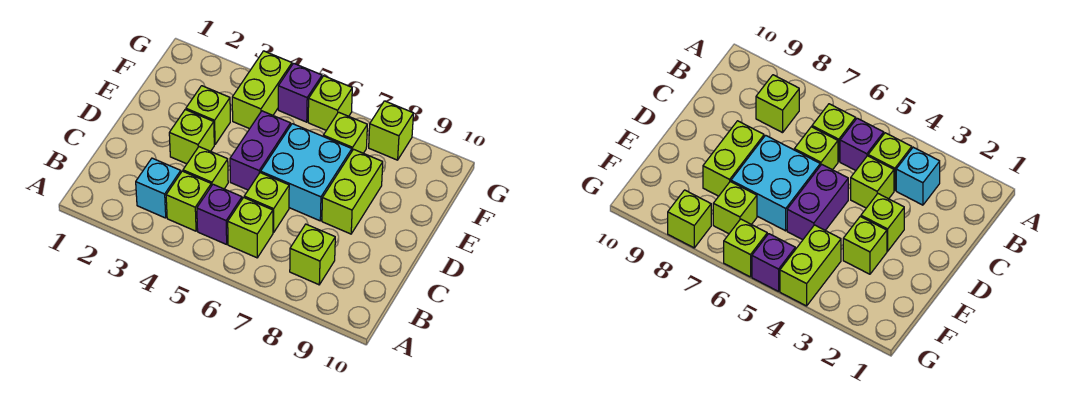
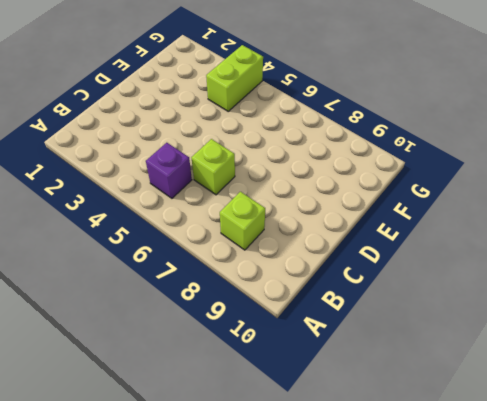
none -> cyan 1x1 brick [136,158,181,218]
none -> lime 1x1 brick [166,171,211,231]
none -> lime 1x1 brick [228,198,273,258]

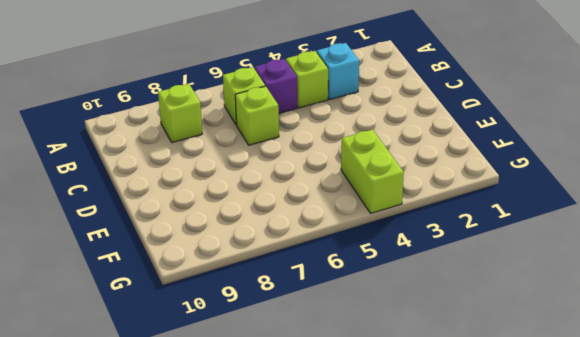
none -> lime 1x1 brick [183,147,228,189]
none -> lime 1x1 brick [169,110,214,164]
none -> purple 1x2 brick [230,111,291,190]

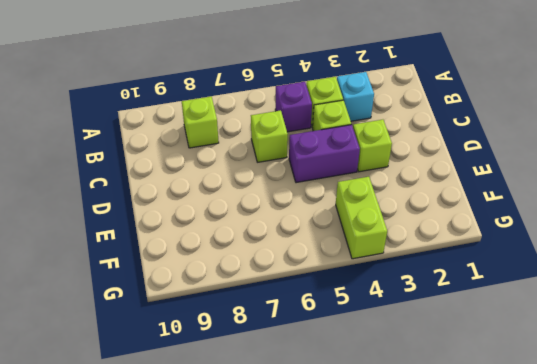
purple 1x2 brick [289,125,360,183] -> purple 1x2 brick turned to [230,111,291,190]
none -> lime 1x1 brick [228,198,273,258]
none -> cyan 2x2 brick [261,124,352,221]
none -> lime 1x2 brick [322,149,383,234]

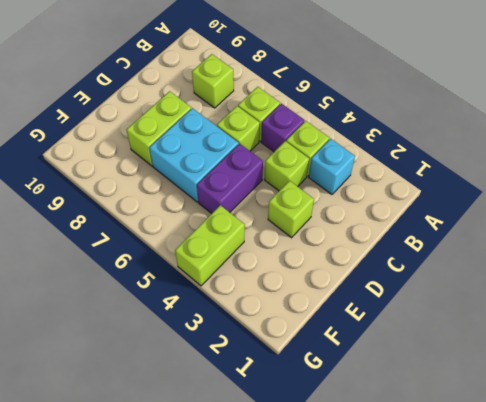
none -> lime 1x1 brick [186,86,230,145]
none -> lime 1x1 brick [323,112,367,153]
none -> purple 1x1 brick [278,63,322,122]

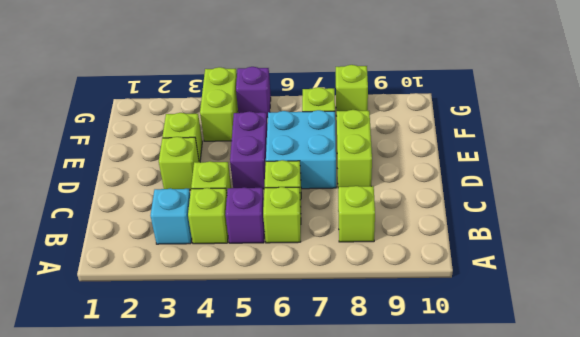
none -> lime 1x1 brick [308,76,352,130]

